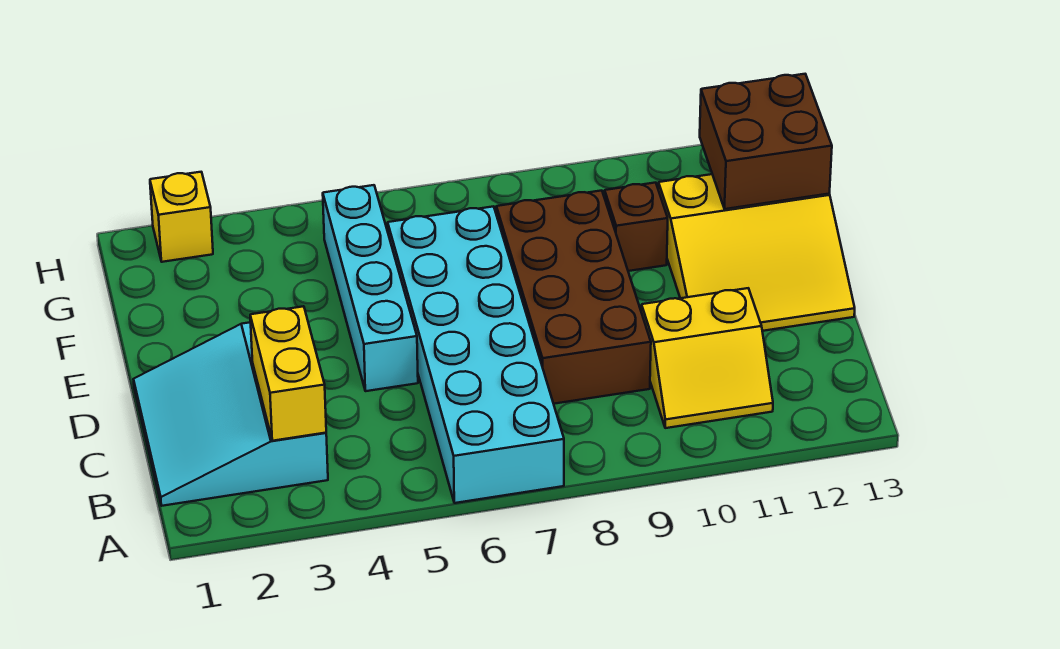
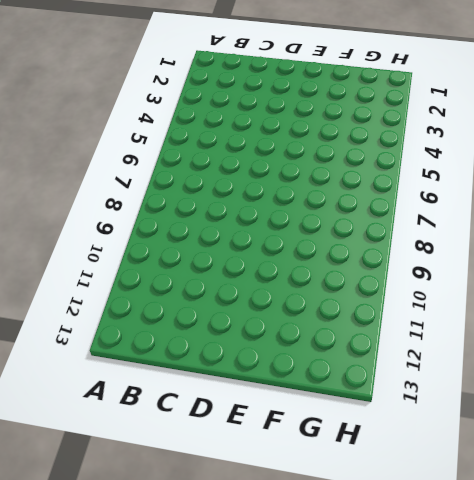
none -> cyan 2x6 brick [388,206,564,503]
none -> cyan 3x3 slope [134,322,328,506]

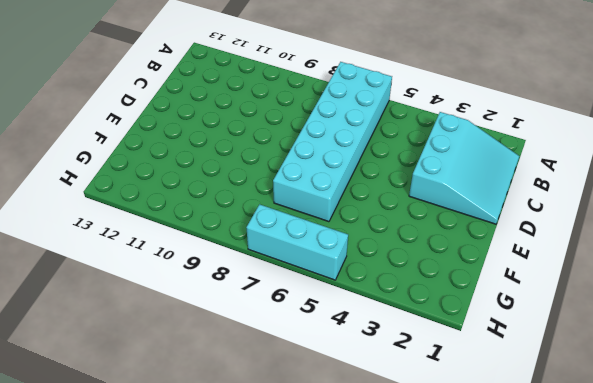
cyan 1x3 brick [246,204,348,280] -> none
none -> yellow 2x2 slope [641,288,773,428]
none -> brown 2x4 brick [496,191,651,404]

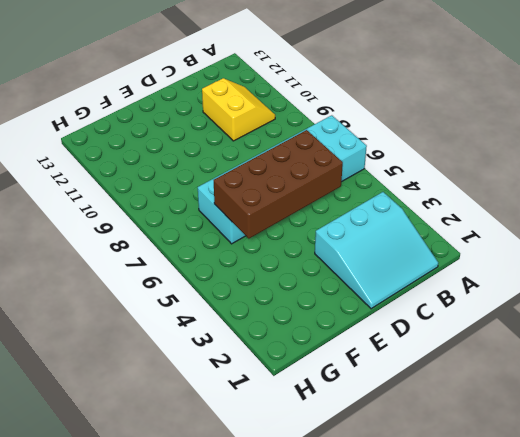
brown 2x4 brick [214,130,343,238] -> brown 2x4 brick moved to [496,191,651,404]
none -> cyan 1x4 brick [323,185,418,391]
none -> yellow 3x3 slope [658,174,855,331]

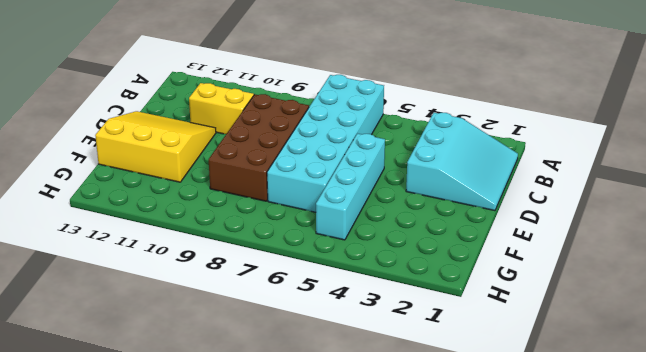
none -> brown 1x1 brick [605,183,668,271]
none -> yellow 1x1 brick [150,172,213,262]

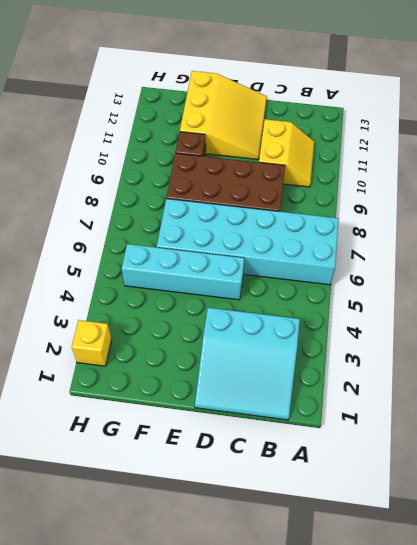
none -> yellow 1x2 brick [250,306,326,441]
none -> brown 2x2 brick [700,74,832,209]

